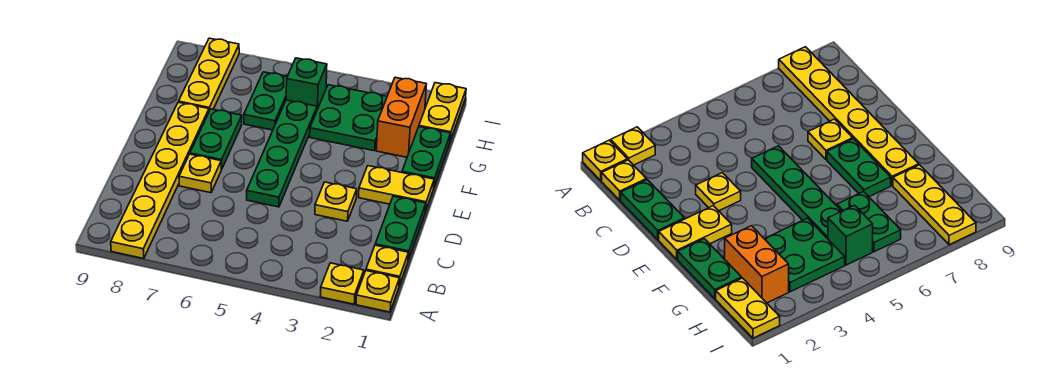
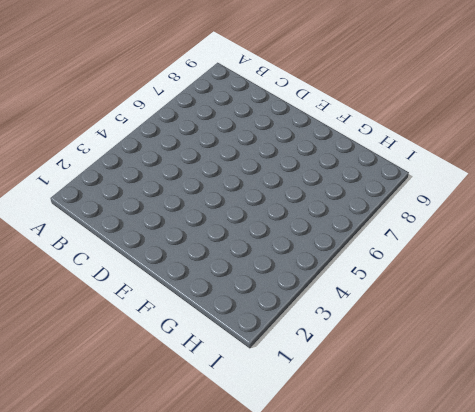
none -> yellow 1x1 plate [356,271,400,312]
none -> yellow 1x1 plate [320,263,364,304]
none -> yellow 1x6 plate [111,102,209,259]

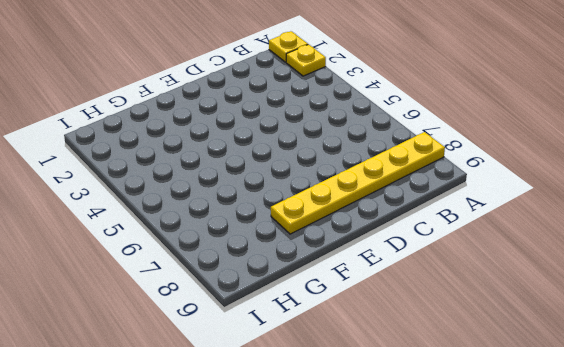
none -> yellow 1x1 plate [366,245,408,286]
none -> green 1x2 plate [375,196,426,260]
none -> yellow 1x1 plate [315,182,357,221]

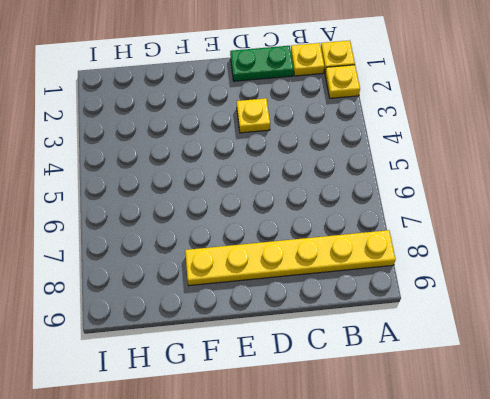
none -> green 1x4 plate [247,100,317,207]
none -> yellow 1x1 plate [179,154,221,193]
none -> yellow 1x2 plate [359,166,434,211]

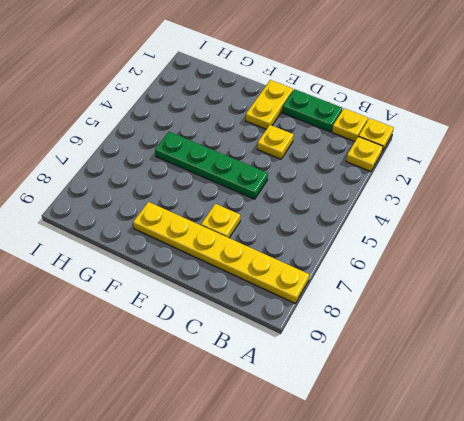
none -> green 1x2 plate [190,109,242,169]
none -> green 1x2 plate [402,127,451,186]
none -> orange 1x2 brick [376,77,426,157]

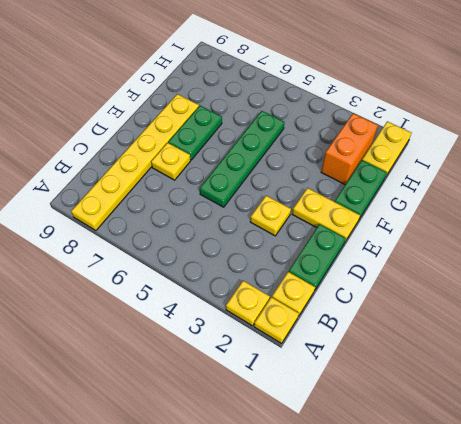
none -> green 2x2 plate [310,85,387,151]
none -> green 1x2 plate [244,72,287,130]
none -> yellow 1x3 plate [179,38,239,111]

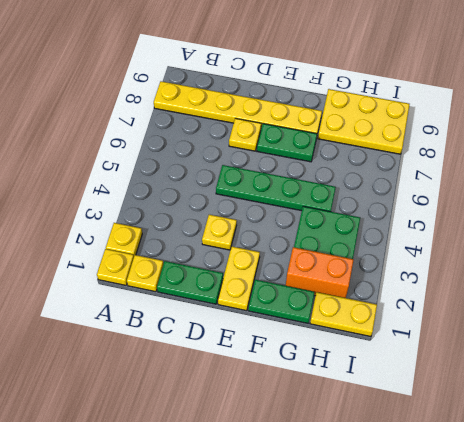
yellow 2x3 plate [318,89,410,154] -> yellow 1x3 plate [179,38,239,111]
none -> green 1x2 plate [244,72,287,130]
none -> green 1x1 brick [286,58,327,110]

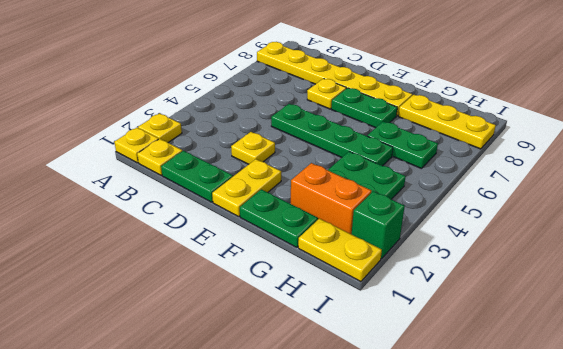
green 1x1 brick [352,191,405,259] -> green 1x1 brick moved to [286,58,327,110]

